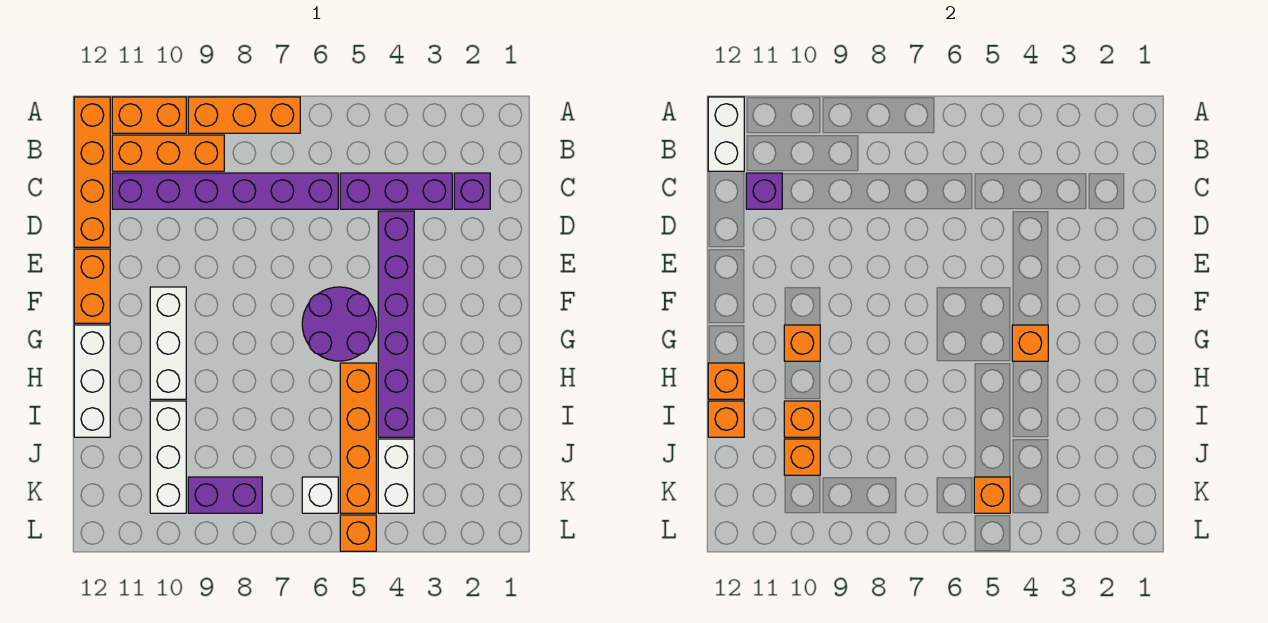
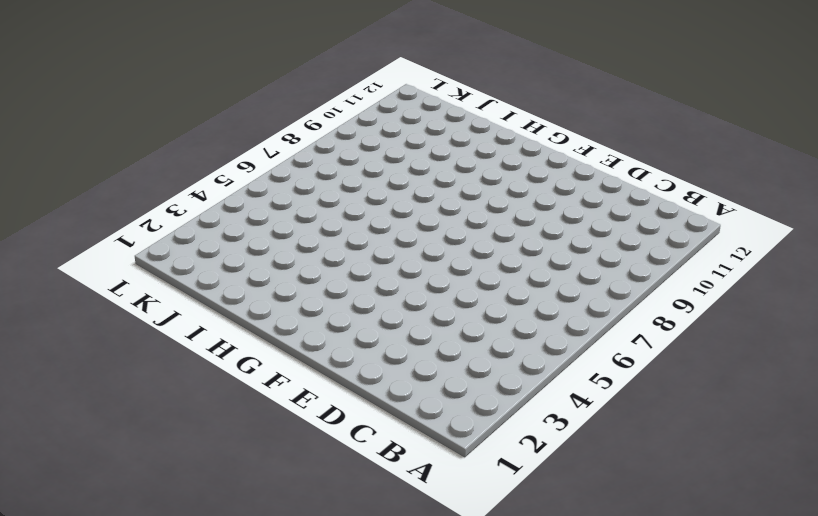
none -> orange 1x3 brick [188,97,300,133]
none -> orange 1x2 brick [112,97,186,133]
none -> orange 1x4 brick [74,97,110,247]

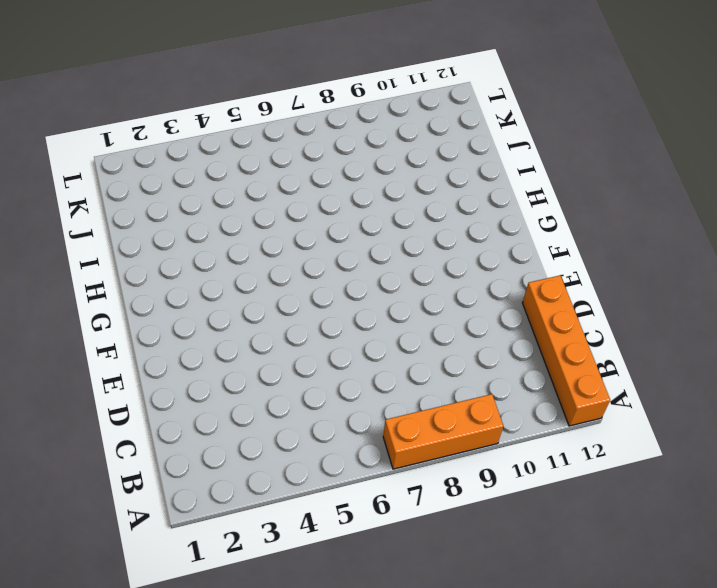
none -> orange 1x2 brick [112,97,186,133]
none -> orange 1x3 brick [112,135,224,171]
none -> purple 1x1 brick [454,173,490,209]

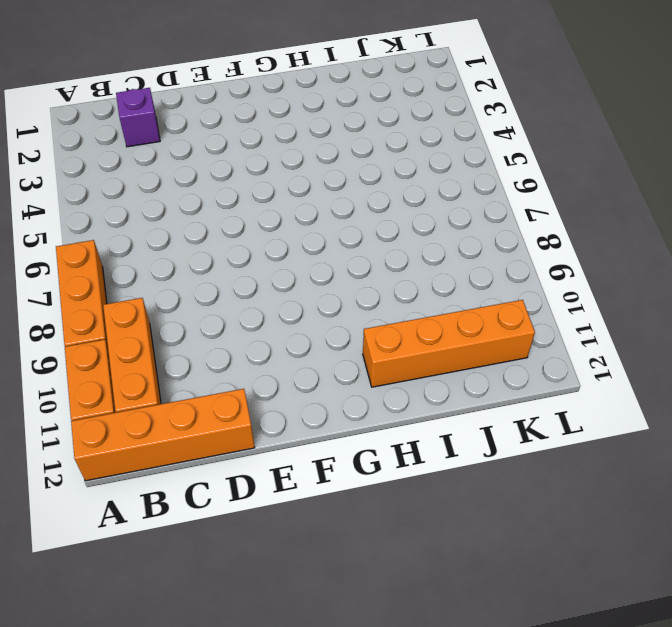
orange 1x4 brick [363,300,535,387] -> orange 1x4 brick moved to [340,363,376,513]
none -> purple 1x3 brick [340,173,452,209]
none -> purple 1x6 brick [112,173,338,209]
none -> purple 1x6 brick [378,211,414,437]

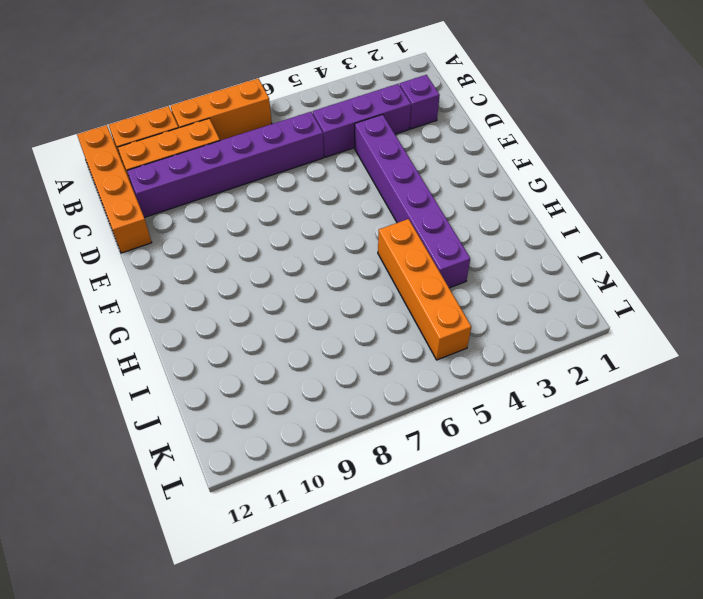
none -> orange 1x2 brick [74,249,110,323]
none -> purple 2x2 round brick [302,287,376,361]
none -> white 1x3 brick [150,287,186,399]

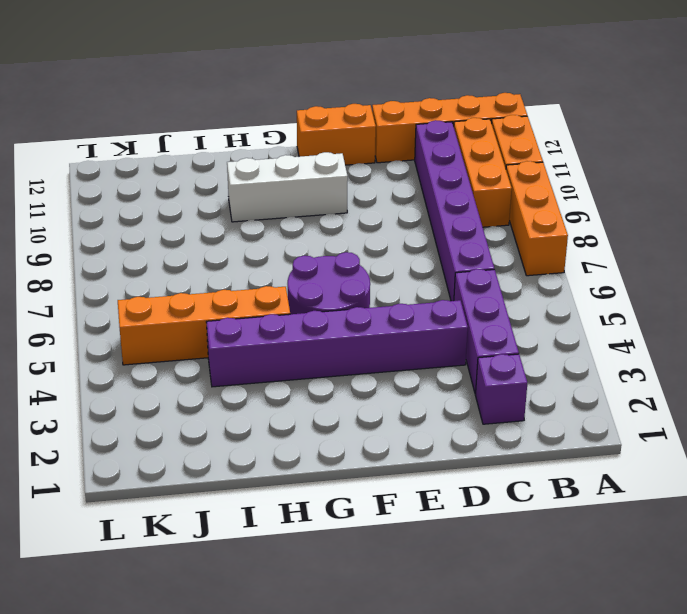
none -> white 1x3 brick [74,325,110,437]
none -> white 1x3 brick [150,401,186,513]
none -> white 1x2 brick [378,439,414,513]

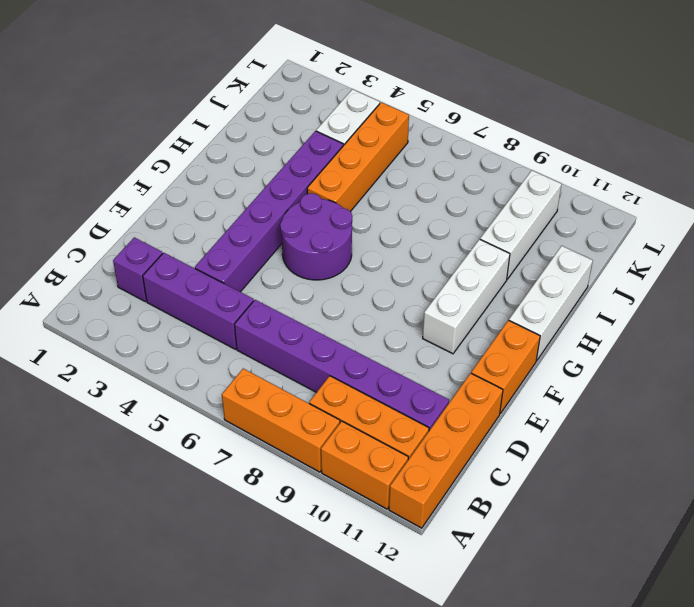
none -> white 1x1 brick [302,477,338,513]
none -> purple 1x2 brick [188,477,262,513]
none -> orange 1x1 brick [340,515,376,551]

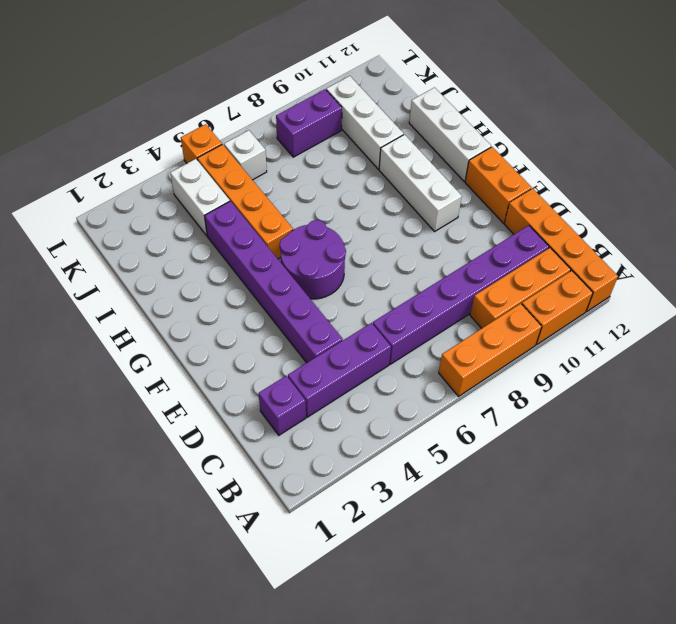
none -> white 1x2 brick [708,97,744,171]
none -> purple 1x1 brick [746,173,782,209]
none -> orange 1x1 brick [1012,325,1048,361]

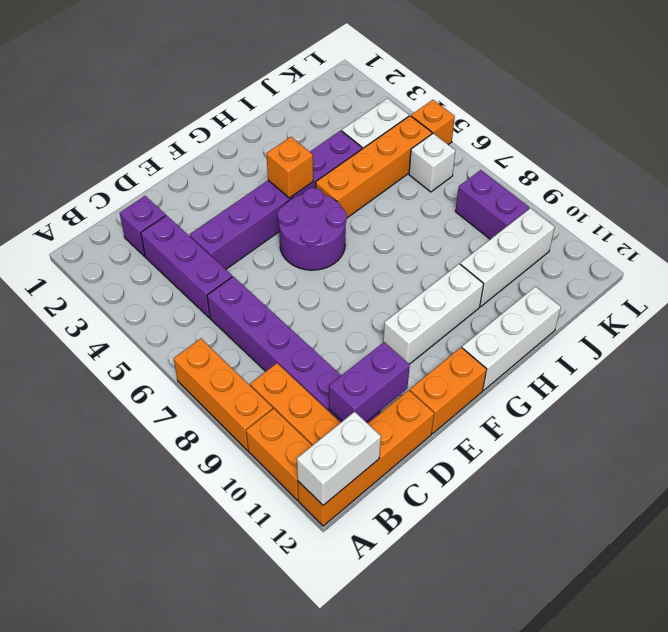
purple 1x2 brick [329,342,410,422] -> purple 1x1 brick [746,173,782,209]
none -> orange 1x1 brick [784,325,820,361]
none -> orange 1x1 brick [708,363,744,399]
none -> orange 1x1 brick [784,401,820,437]

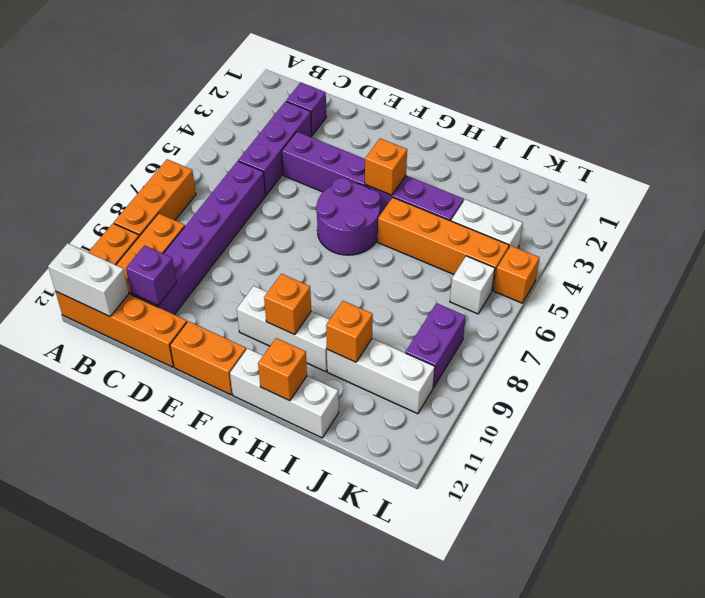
none -> orange 1x1 brick [708,401,744,437]
none -> orange 1x1 brick [784,439,820,475]
none -> orange 1x1 brick [974,477,1010,513]

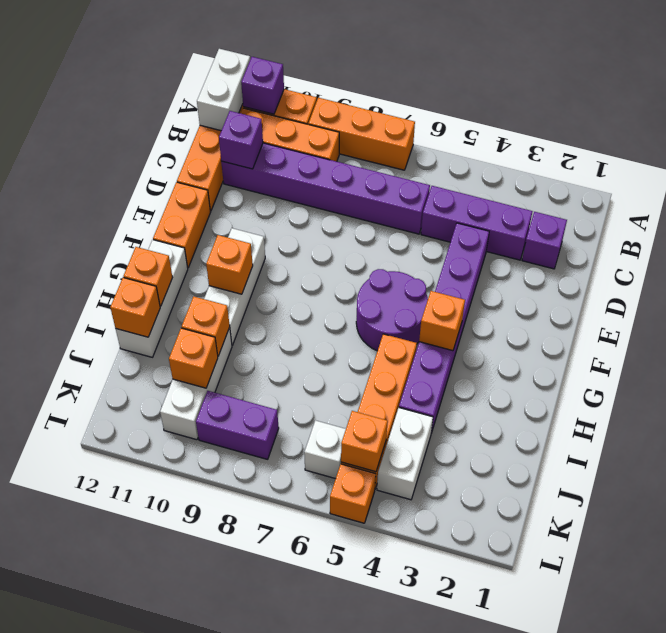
purple 1x1 brick [241,57,284,114] -> none

